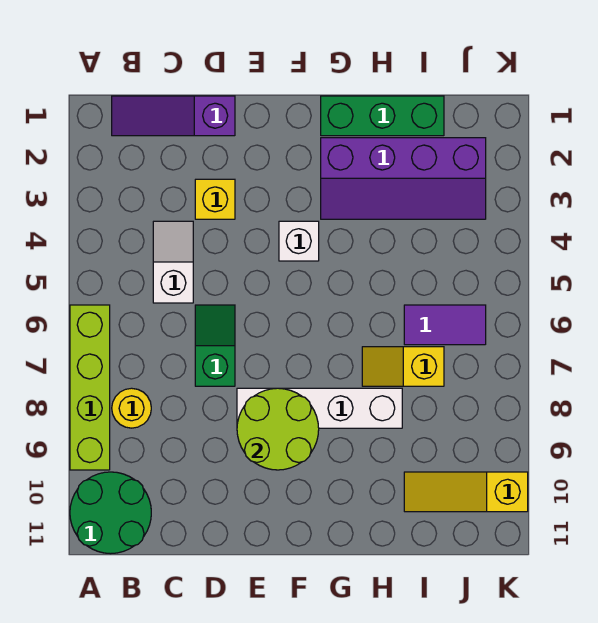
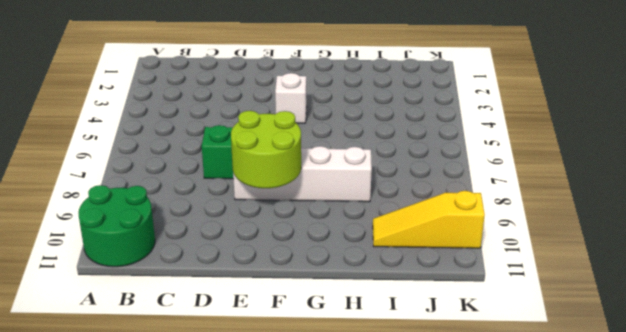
none -> lime 1x4 brick [70,305,110,470]
none -> purple 1x3 slope [112,96,235,136]
none -> yellow 1x1 round brick [112,388,151,428]

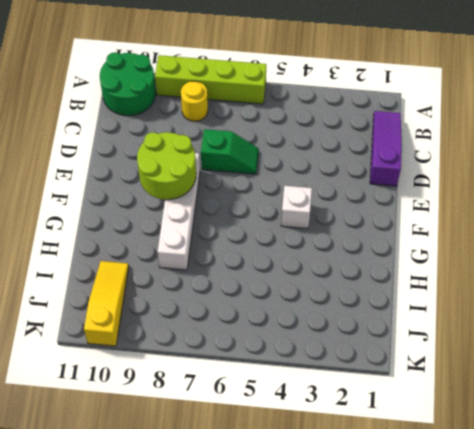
none -> white 1x2 slope [153,221,193,303]
none -> yellow 1x1 brick [195,179,235,219]
none -> green 1x3 brick [321,96,444,136]

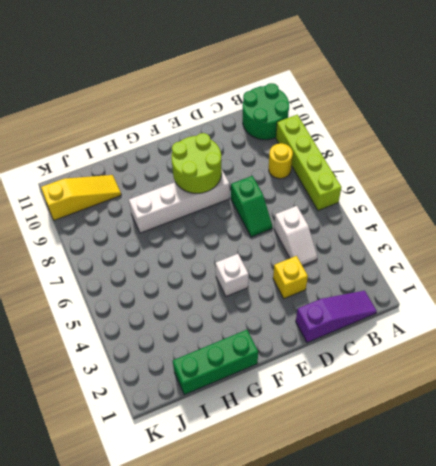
none -> purple 2x4 slope [321,138,486,219]
none -> yellow 1x2 slope [362,347,444,386]
none -> purple 1x2 tile [404,305,486,345]

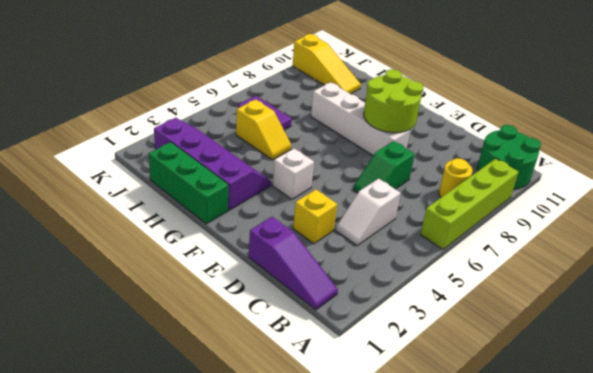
yellow 1x2 slope [236,99,291,160] -> yellow 1x2 slope moved to [362,347,444,386]

